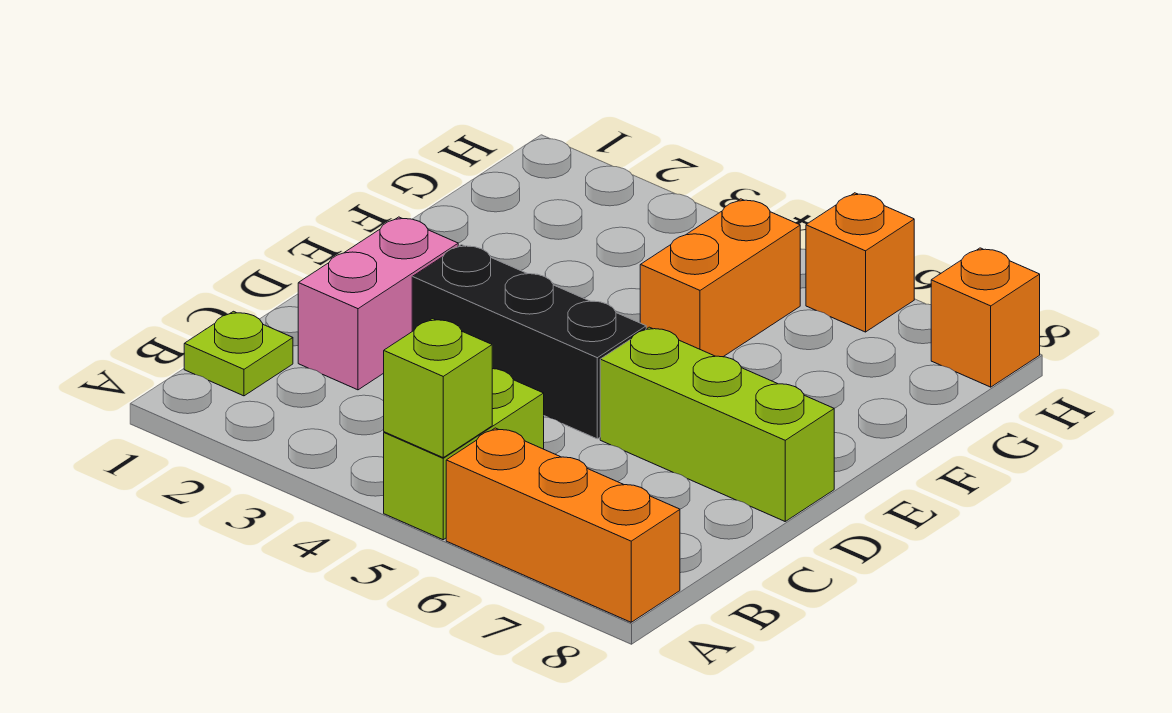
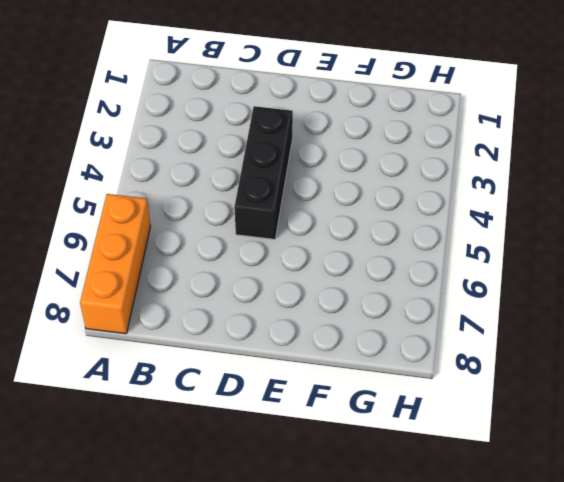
none -> lime 1x2 brick [384,369,544,540]
none -> lime 1x1 plate [184,311,293,396]

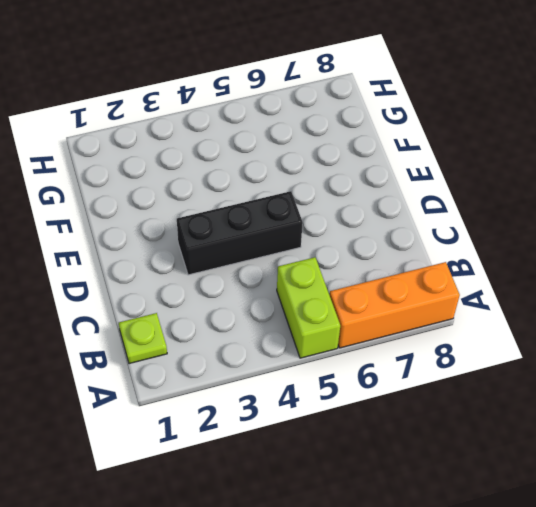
none -> pink 1x2 brick [298,217,458,390]
none -> lime 1x3 brick [600,327,834,521]

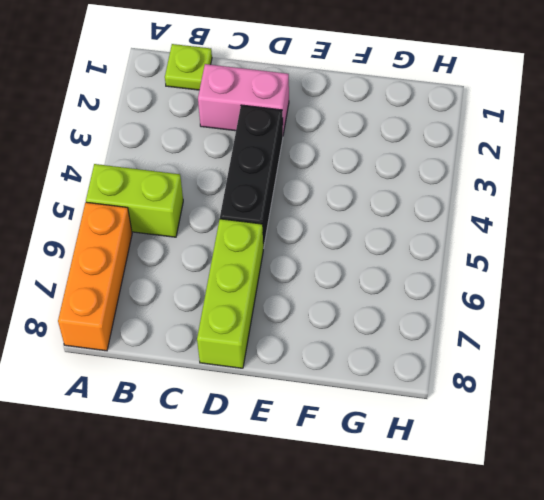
none -> orange 1x2 brick [640,199,800,357]
none -> orange 1x1 brick [806,193,914,332]

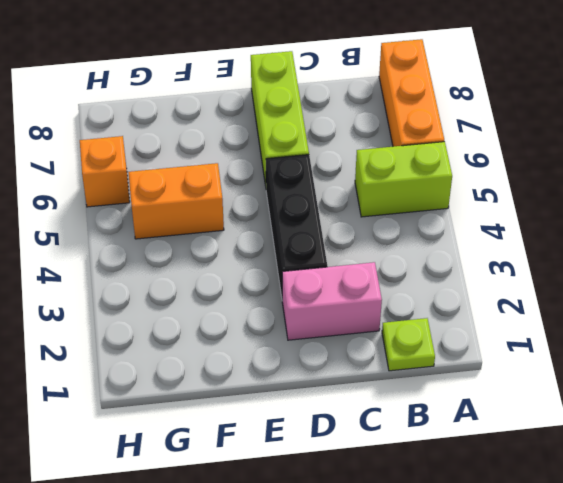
none -> orange 1x1 brick [931,248,1040,387]
none -> lime 1x1 brick [384,319,492,457]

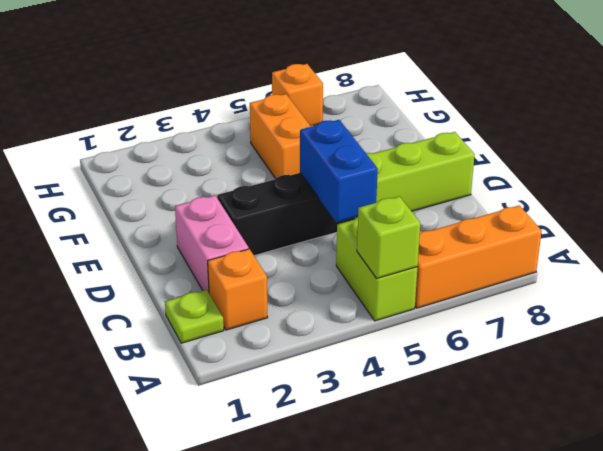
orange 1x1 brick [208,249,268,330] -> orange 1x1 brick moved to [931,248,1040,387]
blue 1x2 brick [300,120,378,222] -> none

